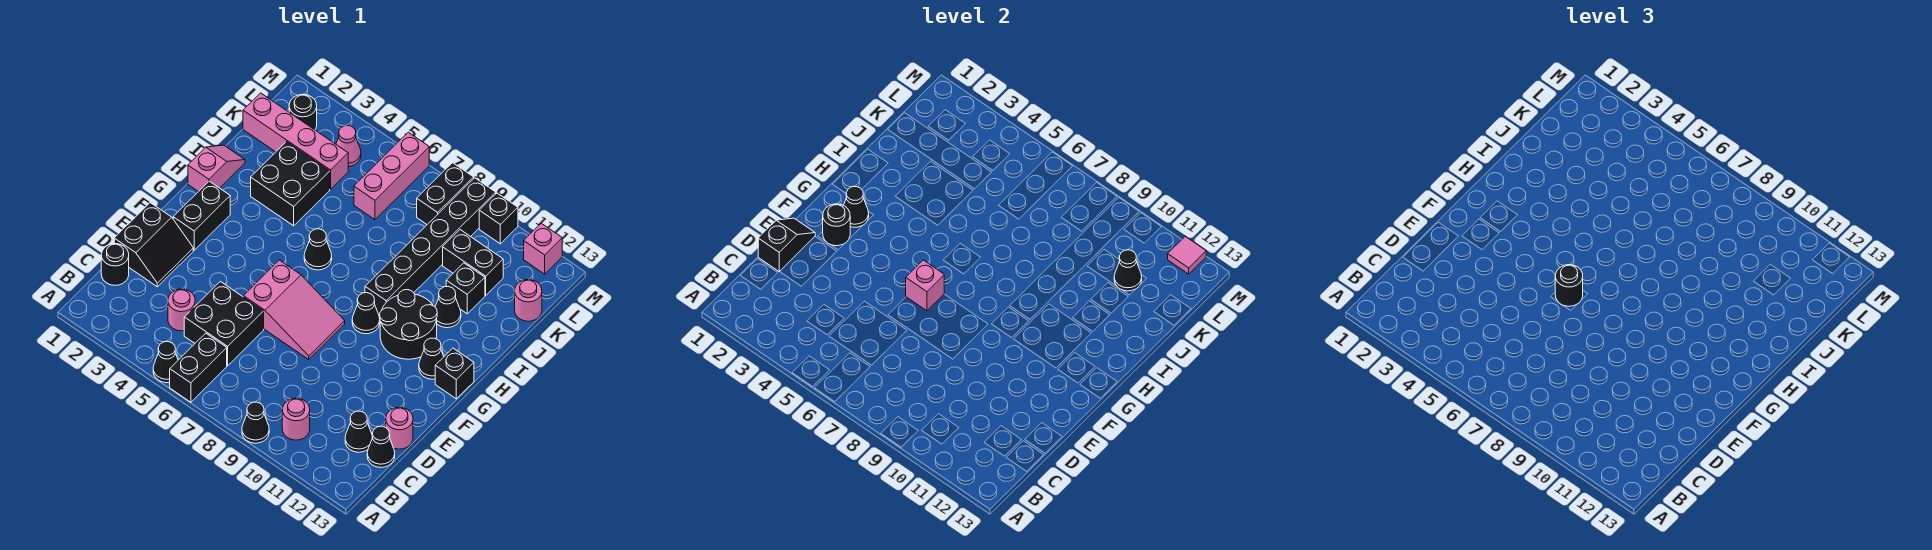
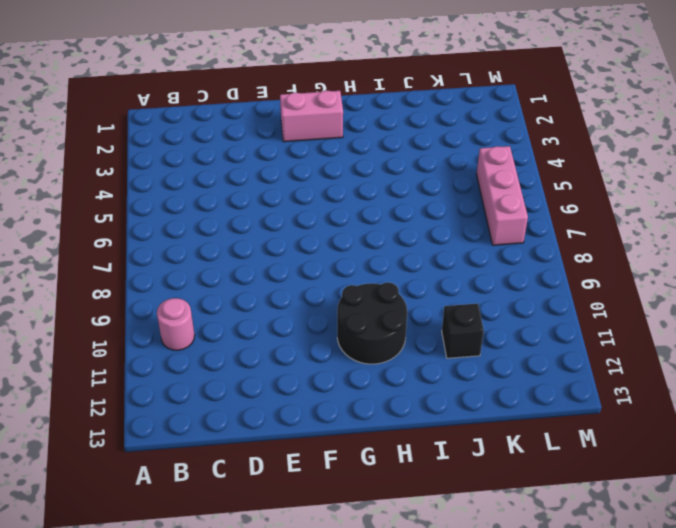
pink 1x2 brick [280,90,343,142] -> black 1x2 brick [173,181,230,250]
pink 1x3 brick [477,146,528,245] -> pink 1x3 brick turned to [354,132,429,220]
none -> black 1x1 cone [153,342,178,383]
none -> black 1x2 brick [170,333,227,402]
none -> black 1x1 cone [242,402,269,443]
none -> black 1x1 round brick [101,244,129,285]

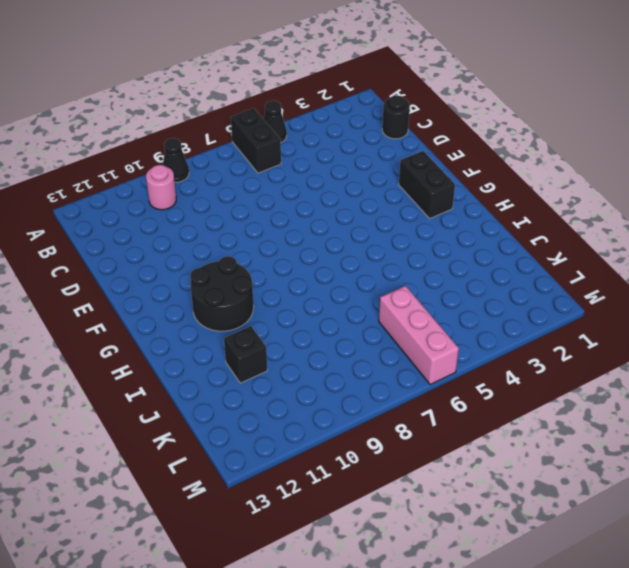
none -> pink 1x1 round brick [168,289,195,331]
none -> black 2x2 brick [184,282,264,366]
none -> black 1x1 cone [345,411,372,452]
none -> black 1x1 cone [367,426,395,467]

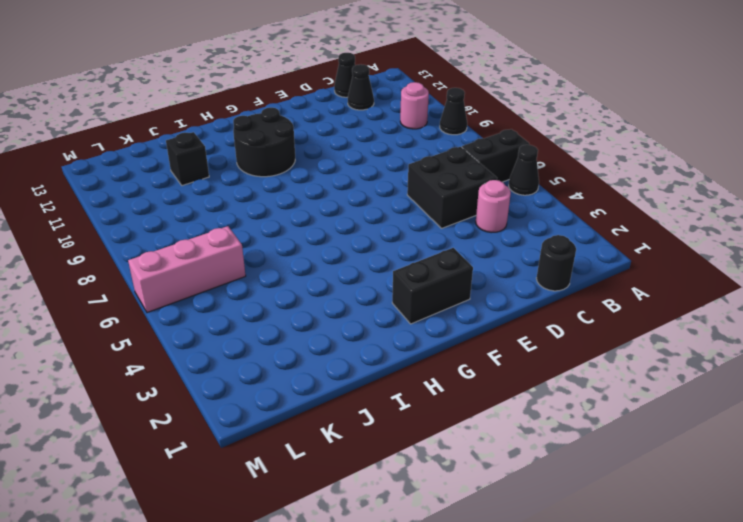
none -> black 2x2 slope [114,203,193,287]
none -> pink 1x1 round brick [386,407,413,449]
none -> pink 2x3 slope [243,260,345,359]
none -> black 1x1 cone [352,293,380,334]

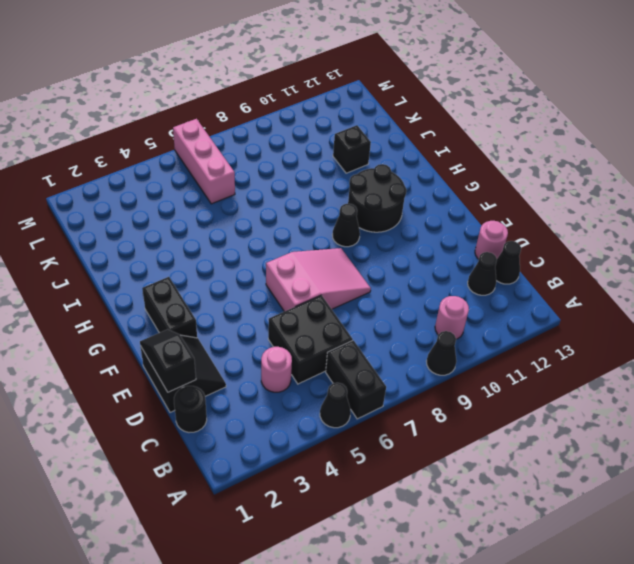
none -> black 1x1 cone [419,338,444,379]
none -> black 1x1 brick [435,348,474,399]
none -> pink 1x2 slope [188,145,245,192]
none -> black 1x1 cone [304,229,332,270]

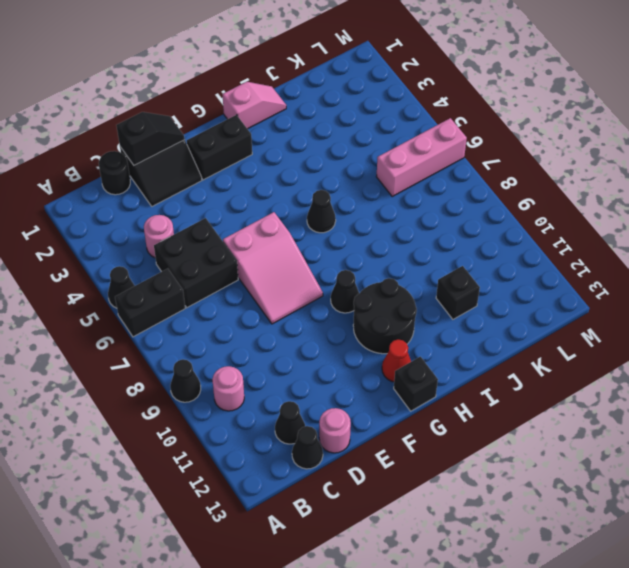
red 1x1 cone [382,340,411,382] -> black 1x1 cone [419,338,444,379]
none -> black 1x6 brick [365,178,496,316]
none -> black 2x2 brick [251,142,330,226]
none -> black 1x1 cone [435,287,461,328]
none -> pink 1x4 brick [243,93,348,189]

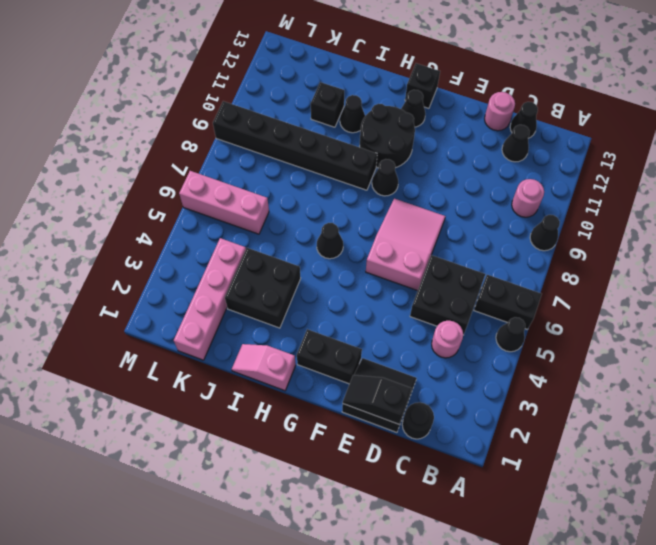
none -> black 1x2 brick [443,230,503,295]
none -> pink 1x1 round brick [515,280,542,321]
none -> black 1x1 round brick [289,94,317,130]
none -> pink 1x1 cone [336,126,361,166]

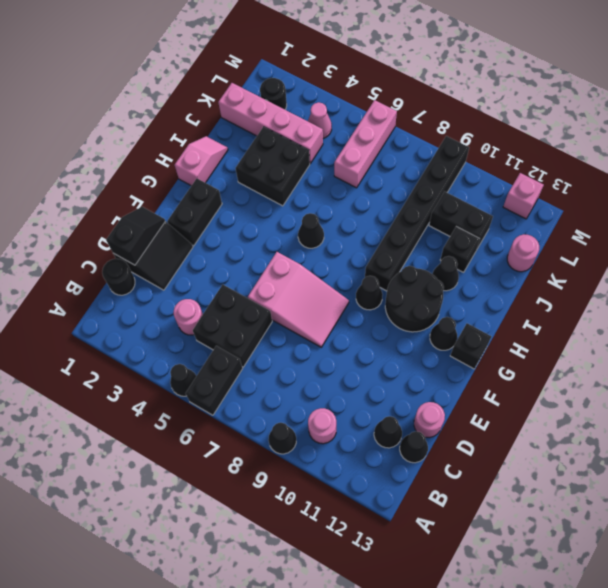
none -> black 1x2 brick [417,163,474,224]
none -> black 1x1 brick [479,193,518,244]
none -> black 1x1 round brick [823,204,850,246]
none -> pink 1x1 brick [906,260,944,311]

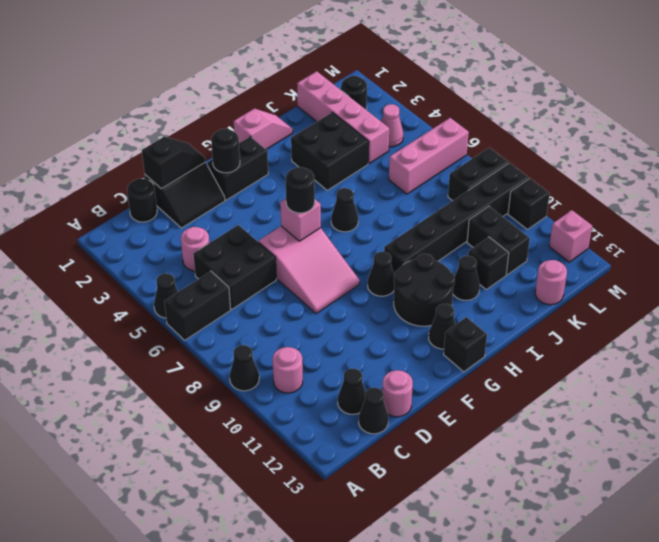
none -> black 1x1 cone [844,187,869,227]
none -> black 1x1 cone [1114,250,1142,291]
none -> pink 1x1 tile [1168,236,1206,274]

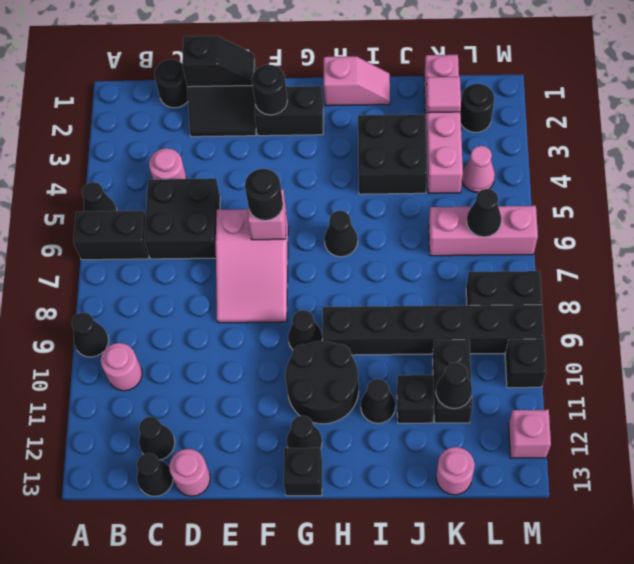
pink 1x1 tile [426,77,461,113] -> pink 1x1 tile moved to [1168,236,1206,274]
black 1x1 cone [467,189,501,237] -> black 1x1 cone moved to [844,187,869,227]

